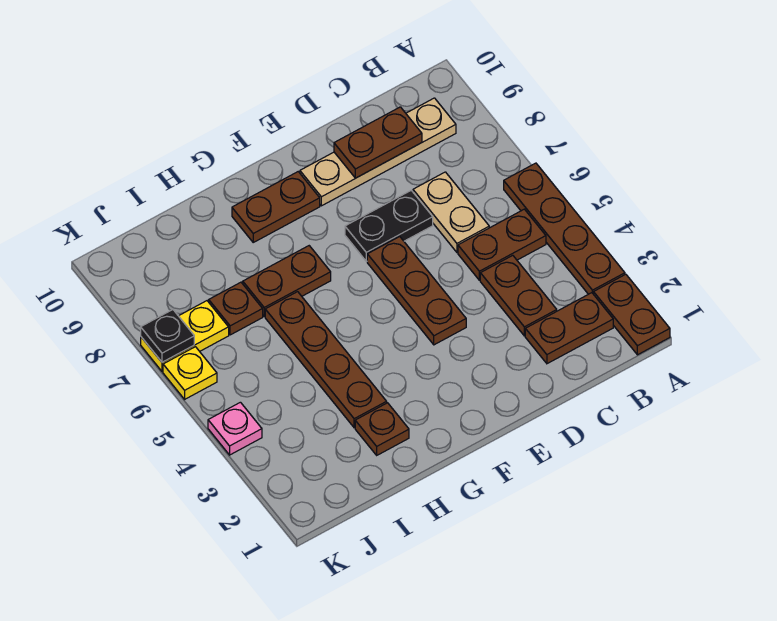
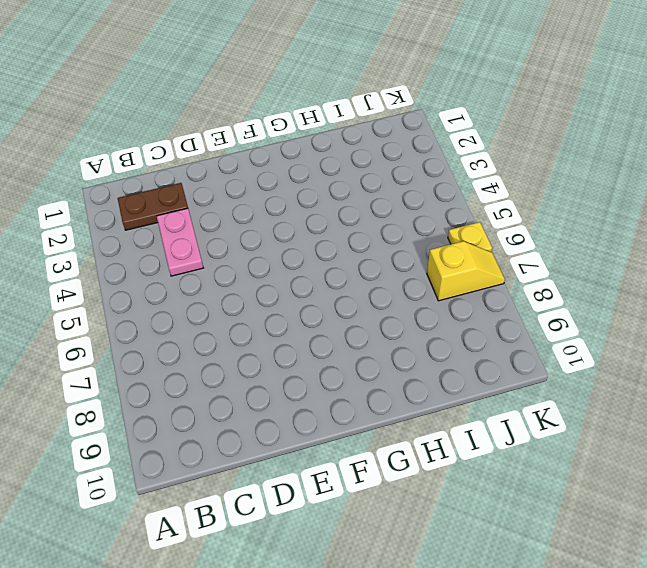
pink 1x2 plate [157,208,203,276] -> brown 1x2 plate [480,255,557,336]
yellow 1x2 slope [427,241,505,301] -> yellow 1x2 plate [141,301,229,372]
none -> brown 1x2 plate [594,274,670,355]
none -> brown 1x4 plate [504,163,625,294]
none -> brown 1x2 plate [458,209,546,280]

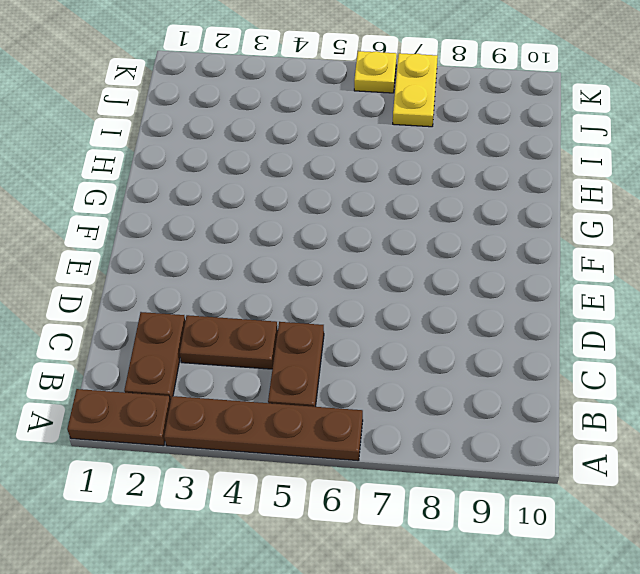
none -> tan 1x4 plate [300,98,456,206]
none -> tan 1x2 plate [413,172,489,252]
none -> black 1x2 plate [345,190,433,261]

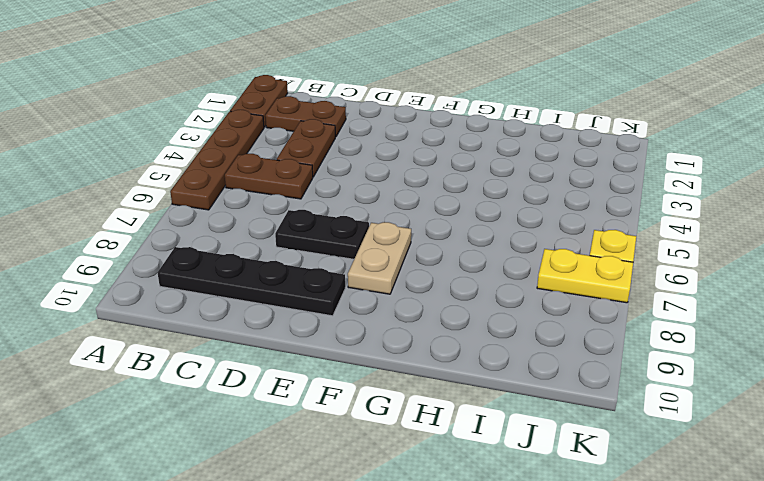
black 1x4 plate [158,247,345,316] -> tan 1x4 plate [300,98,456,206]
tan 1x2 plate [348,222,411,294] -> tan 1x2 plate moved to [413,172,489,252]
none -> brown 1x3 plate [367,237,466,345]
none -> brown 1x2 plate [232,172,320,242]
none -> brown 1x2 plate [243,246,331,316]

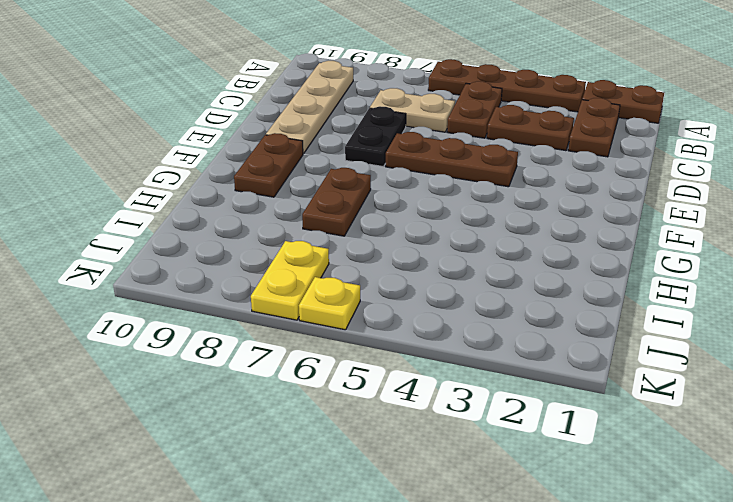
none -> brown 1x1 plate [355,403,409,455]
none -> brown 1x4 plate [265,292,387,428]
none -> brown 1x1 plate [209,282,263,335]

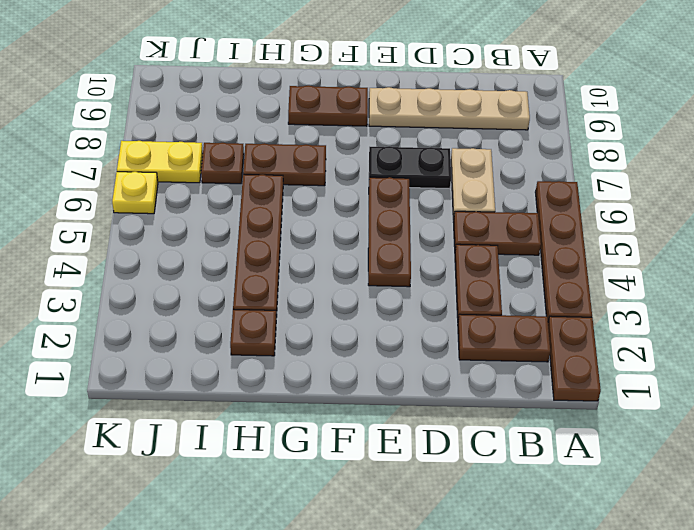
none -> pink 1x1 plate [208,402,262,455]
none -> brown 1x2 plate [334,107,422,178]
none -> black 1x1 plate [141,310,194,362]

